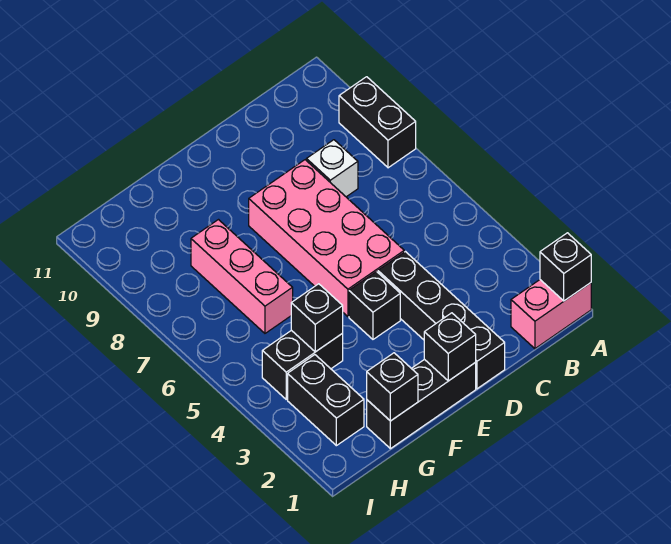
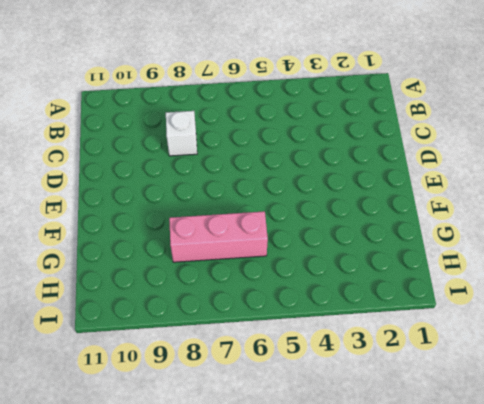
none -> pink 1x2 brick [511,280,591,349]
none -> black 1x2 brick [339,77,416,168]
none -> black 1x4 brick [378,252,505,389]

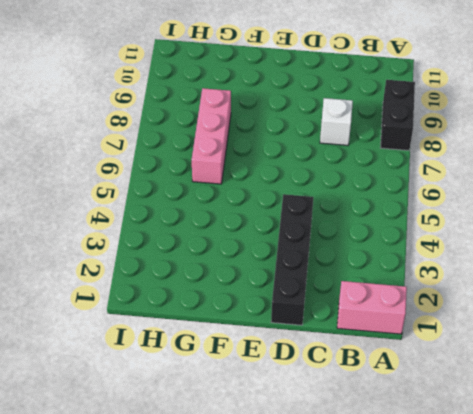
none -> pink 2x4 brick [249,160,404,317]
none -> black 1x3 brick [367,359,476,449]
none -> black 1x1 brick [349,272,400,339]

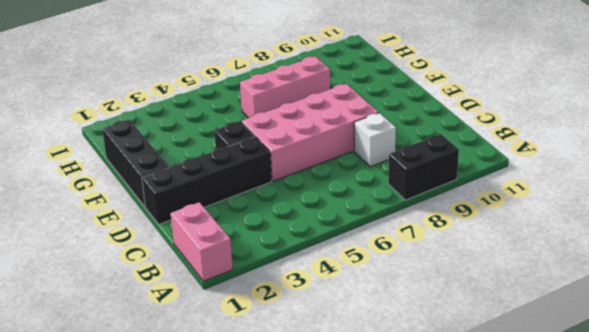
none -> black 1x2 brick [262,330,343,399]
none -> black 1x2 brick [288,355,364,446]
none -> black 1x1 brick [540,233,591,301]

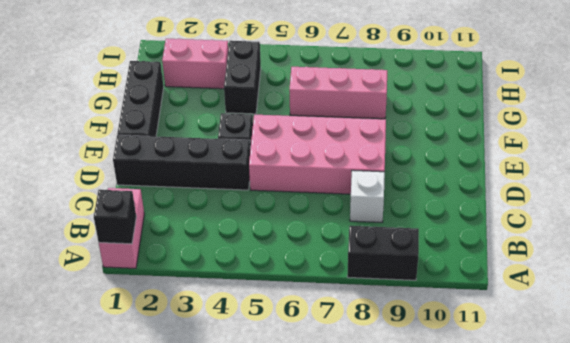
pink 1x2 brick [162,38,228,89] -> black 1x2 brick [288,355,364,446]
none -> black 1x1 brick [424,313,476,381]
none -> black 1x1 brick [367,353,418,421]
none -> black 1x1 brick [291,284,343,352]

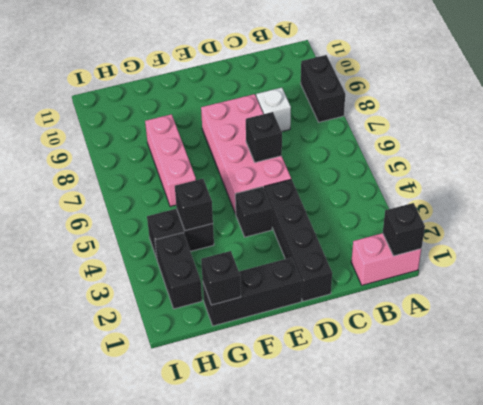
black 1x1 brick [246,112,282,162] -> black 1x1 brick moved to [424,313,476,381]

